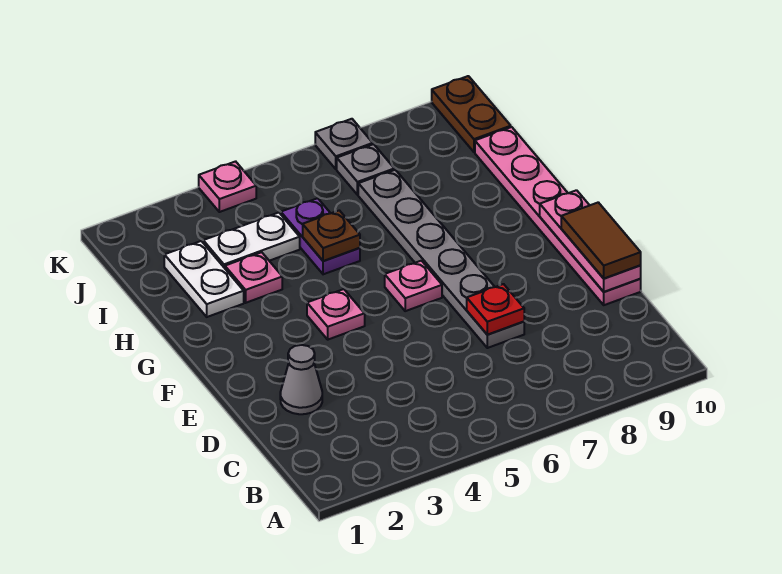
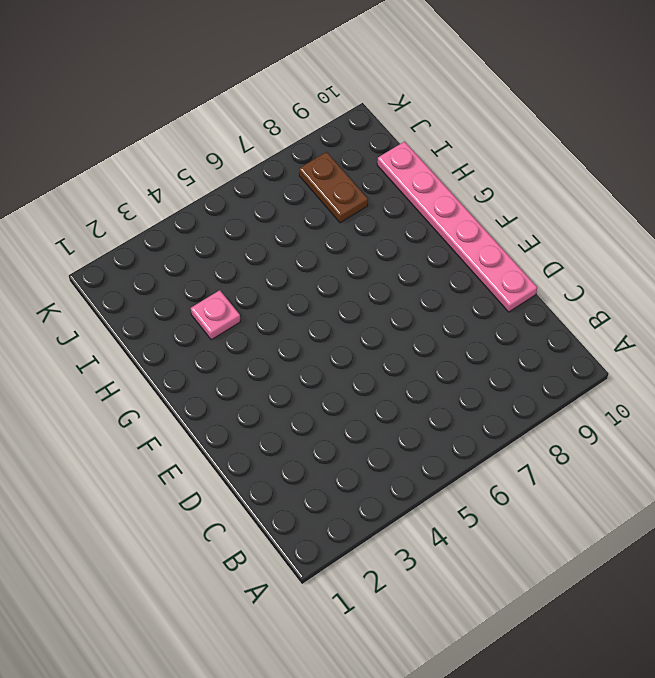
brown 1x2 plate [299,152,368,223] -> brown 1x2 plate moved to [432,76,511,152]
none -> grey 1x1 cone [280,345,322,414]
none -> grey 1x6 plate [358,170,524,348]
none -> pink 1x1 plate [307,289,365,340]

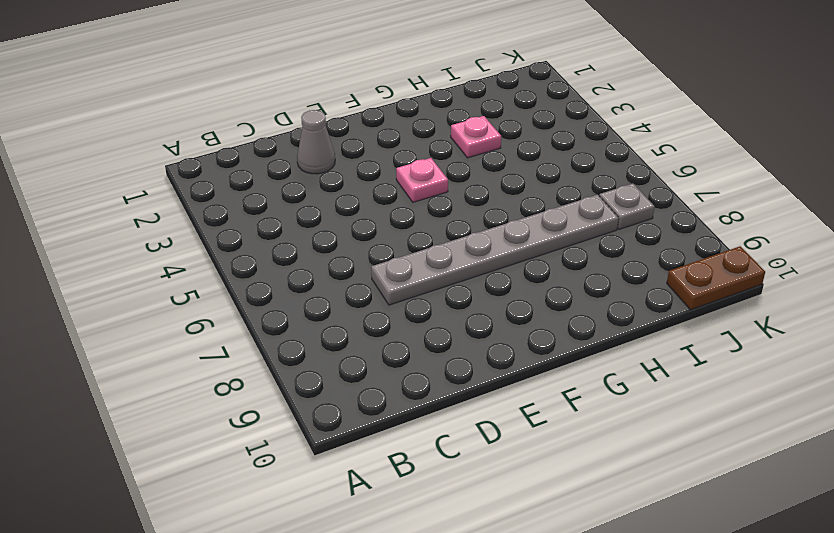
none -> pink 1x6 plate [475,127,641,305]
none -> pink 1x1 plate [385,261,442,311]
none -> white 1x2 plate [164,241,244,317]

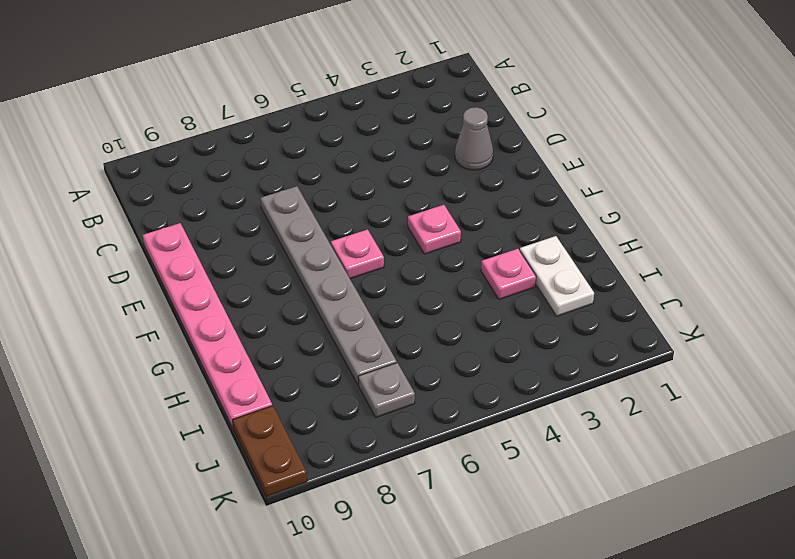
none -> purple 1x2 plate [281,198,360,274]
none -> white 1x2 plate [203,213,300,268]
none -> pink 1x1 plate [199,161,256,212]

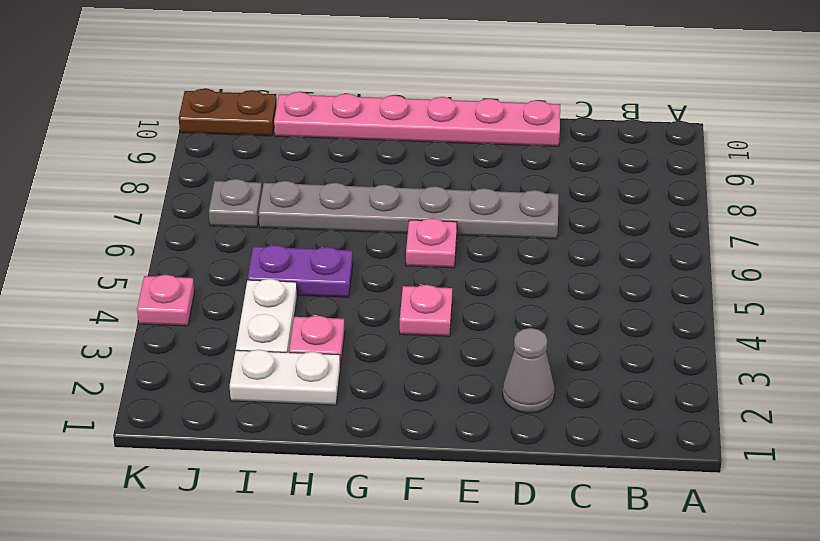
none -> grey 1x1 plate [315,119,373,169]
none -> red 1x1 plate [467,284,524,335]
none -> pink 1x3 plate [540,190,641,292]

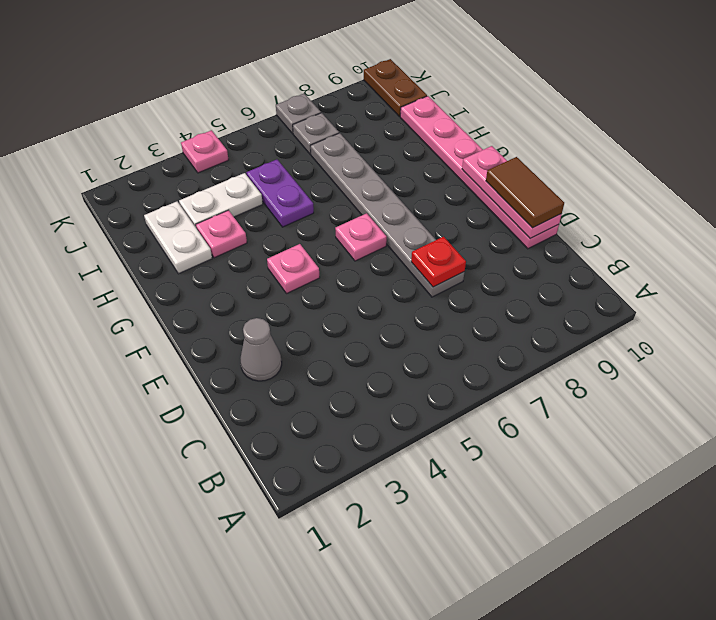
none -> brown 1x1 plate [303,210,360,261]

